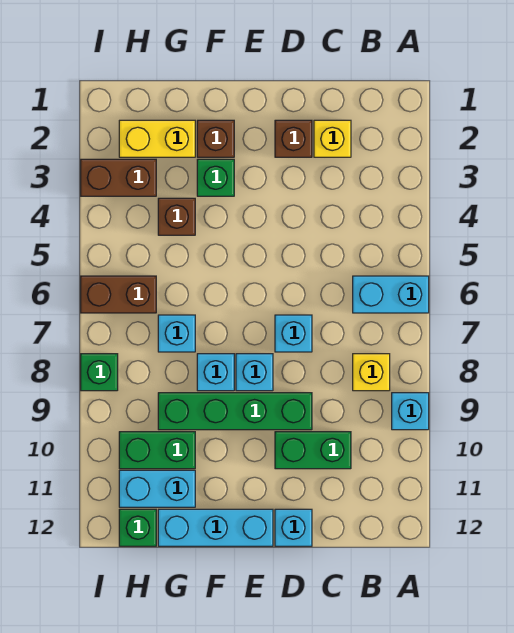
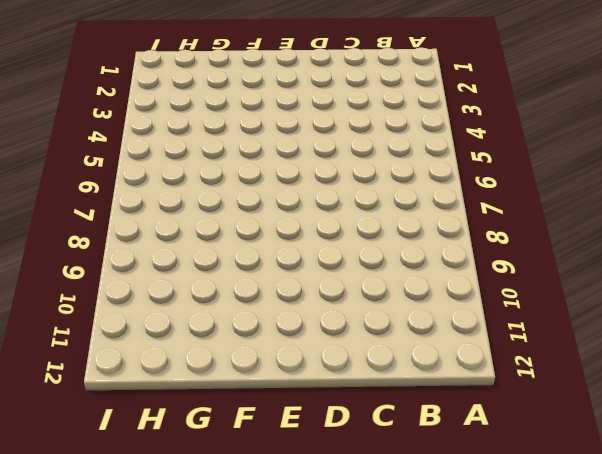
none -> cyan 1x2 brick [353,276,429,313]
none -> cyan 1x1 brick [392,393,429,430]
none -> yellow 1x1 brick [353,354,390,391]

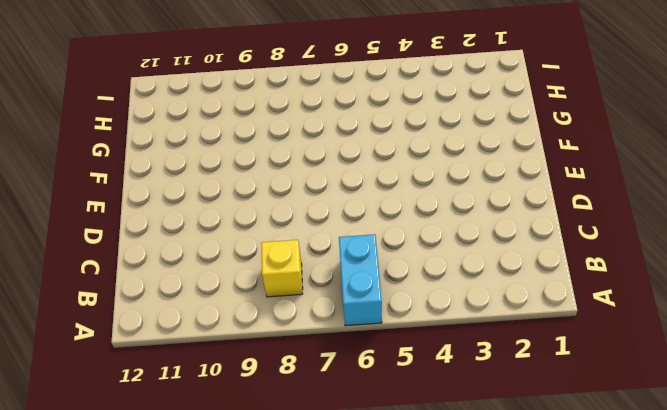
none -> cyan 1x1 brick [392,393,429,430]
none -> yellow 1x1 brick [314,120,351,157]
none -> green 1x2 brick [275,432,351,469]

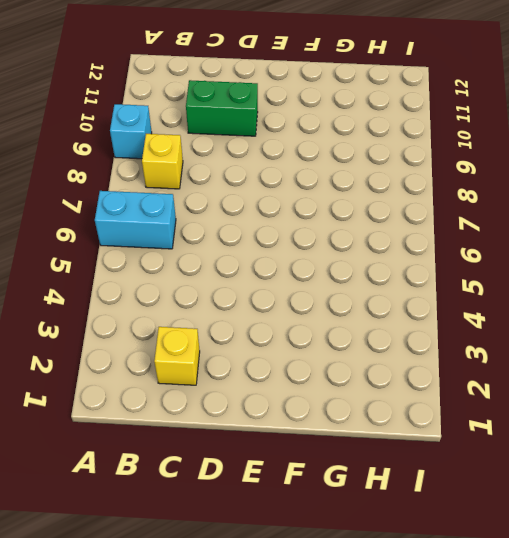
none -> brown 1x1 brick [275,120,312,157]
none -> cyan 1x1 brick [275,315,312,352]
none -> green 1x4 brick [158,393,312,430]

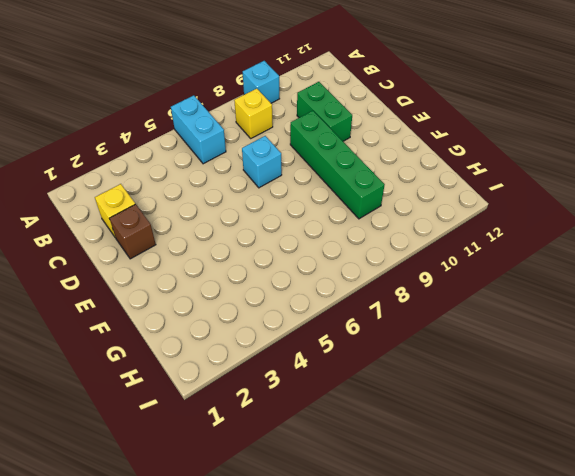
none -> cyan 1x1 brick [275,509,312,546]
none -> cyan 1x1 brick [236,354,273,391]
none -> cyan 1x3 brick [158,509,273,546]

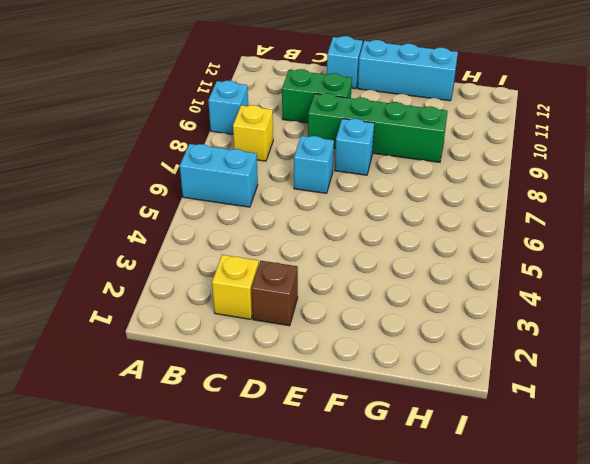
none -> brown 1x1 brick [197,120,234,157]
none -> green 1x1 brick [197,159,234,196]
none -> cyan 1x1 brick [197,354,234,391]

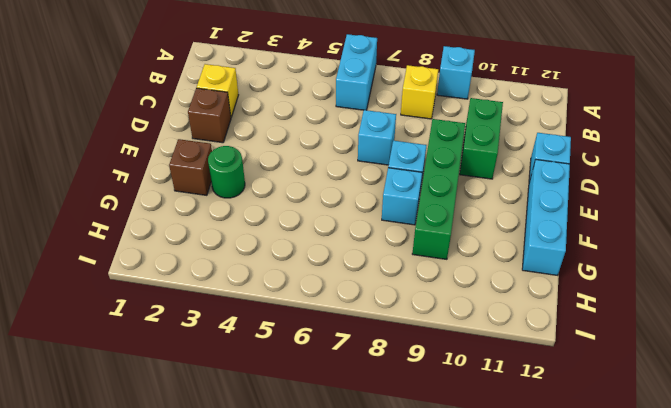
green 1x1 round brick [208,146,245,198] -> green 1x1 brick [197,159,234,196]
none -> yellow 1x2 brick [119,120,195,157]
none -> brown 1x1 brick [158,198,195,235]
none -> cyan 1x1 brick [158,315,195,352]

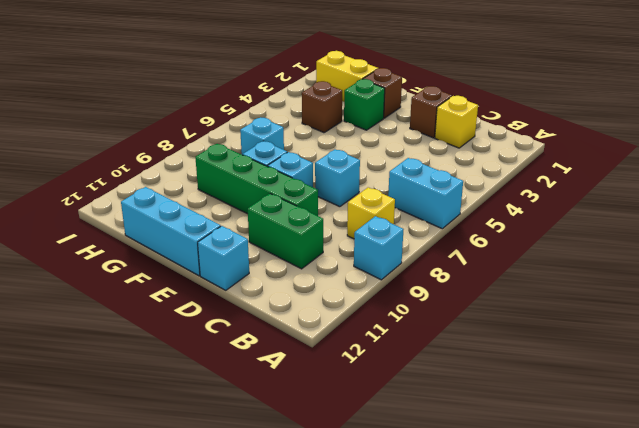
none -> green 1x2 brick [119,432,195,469]
none -> cyan 1x2 brick [119,470,195,507]
none -> brown 1x2 brick [81,159,156,196]

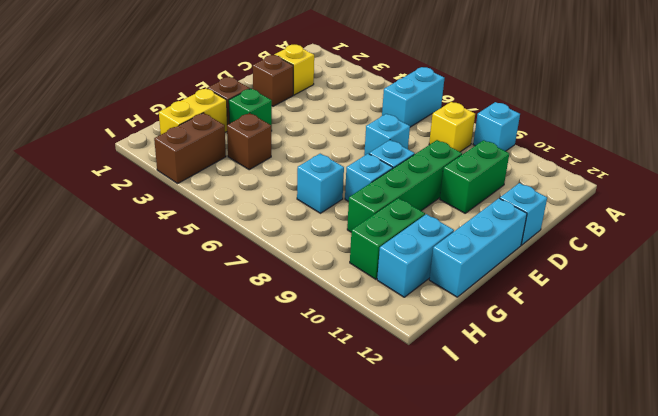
none -> brown 1x2 brick [81,276,156,313]
none -> green 1x1 brick [119,509,156,546]
none -> green 1x1 brick [81,354,118,391]

